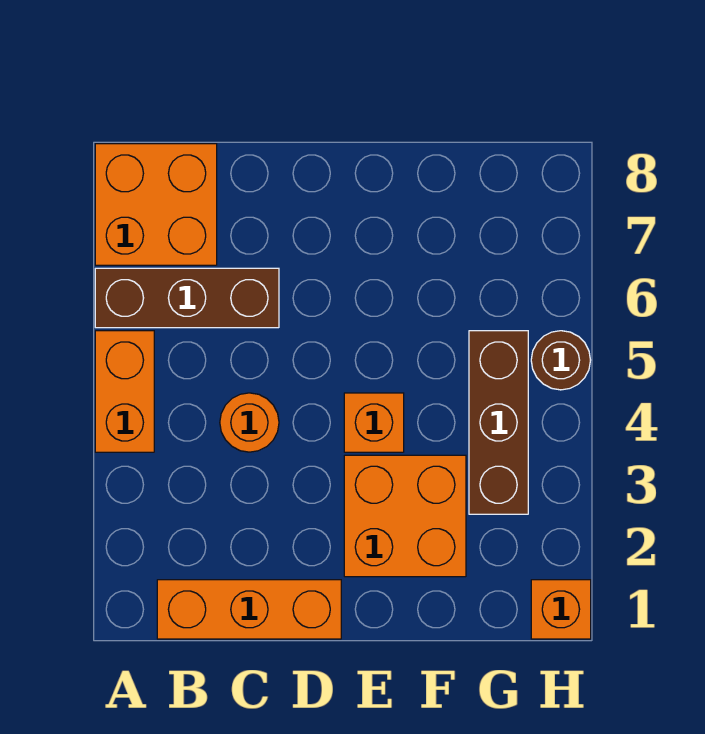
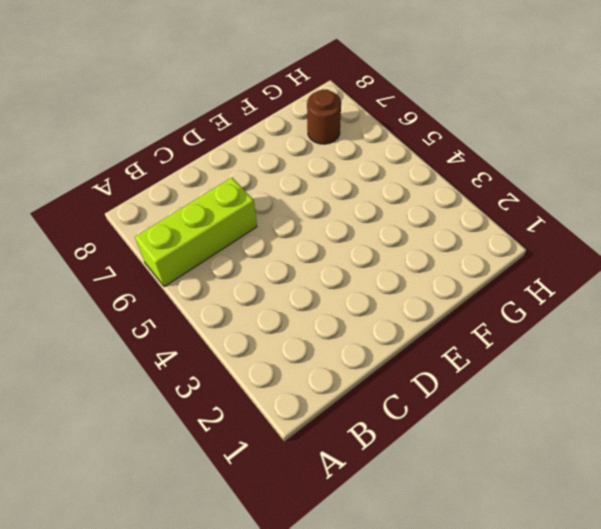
lime 1x3 brick [135,178,257,287] -> brown 1x3 brick [95,268,279,328]
brown 1x1 round brick [307,89,341,144] -> brown 1x1 round brick moved to [531,331,590,390]
none -> orange 1x2 brick [95,331,154,452]
none -> orange 2x2 brick [95,144,217,265]

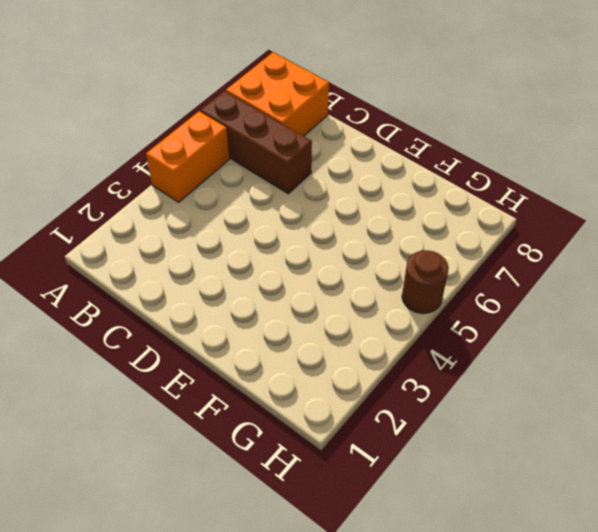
none -> orange 1x3 brick [157,580,341,639]
none -> orange 1x1 round brick [220,393,279,452]

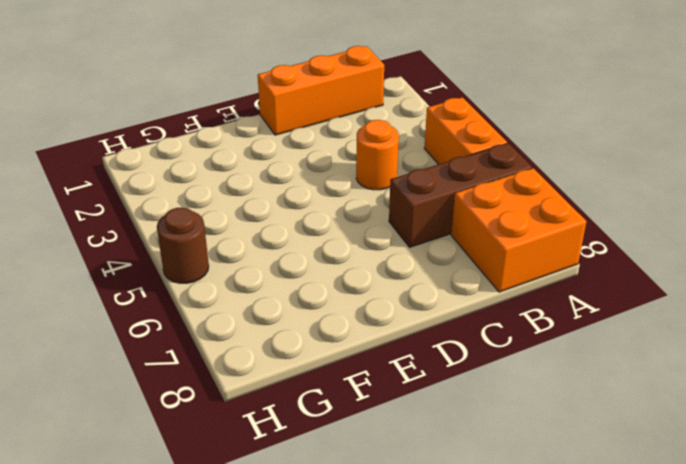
none -> orange 2x2 brick [344,455,466,577]
none -> orange 1x1 brick [344,393,404,452]

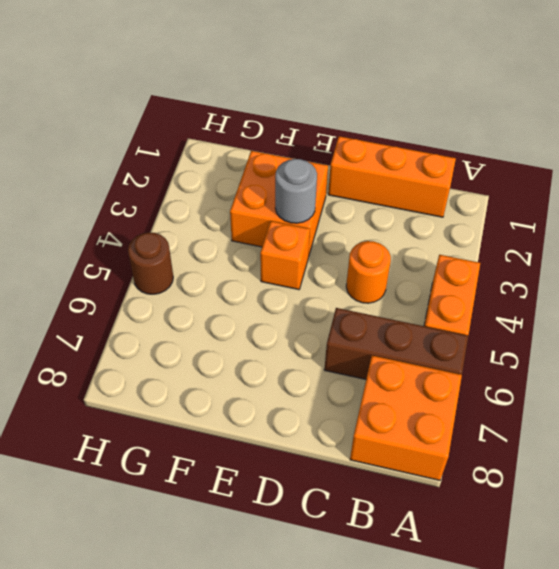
grey 1x1 round brick [275,159,317,223] -> none
none -> brown 1x3 brick [469,331,528,514]
none -> orange 1x1 brick [531,580,591,639]

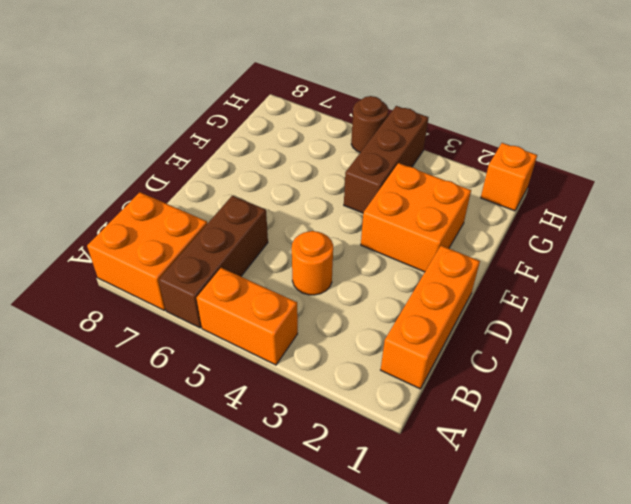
brown 1x3 brick [344,106,429,213] -> brown 1x3 brick turned to [469,331,528,514]
none -> orange 1x1 brick [344,393,404,452]

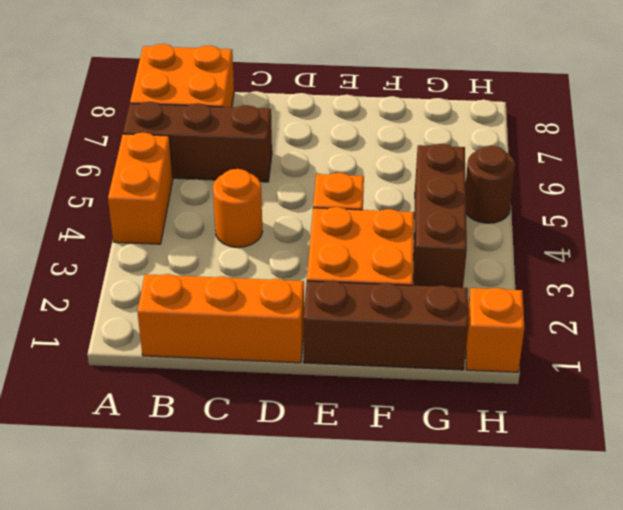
brown 1x3 brick [303,281,468,370] -> none

